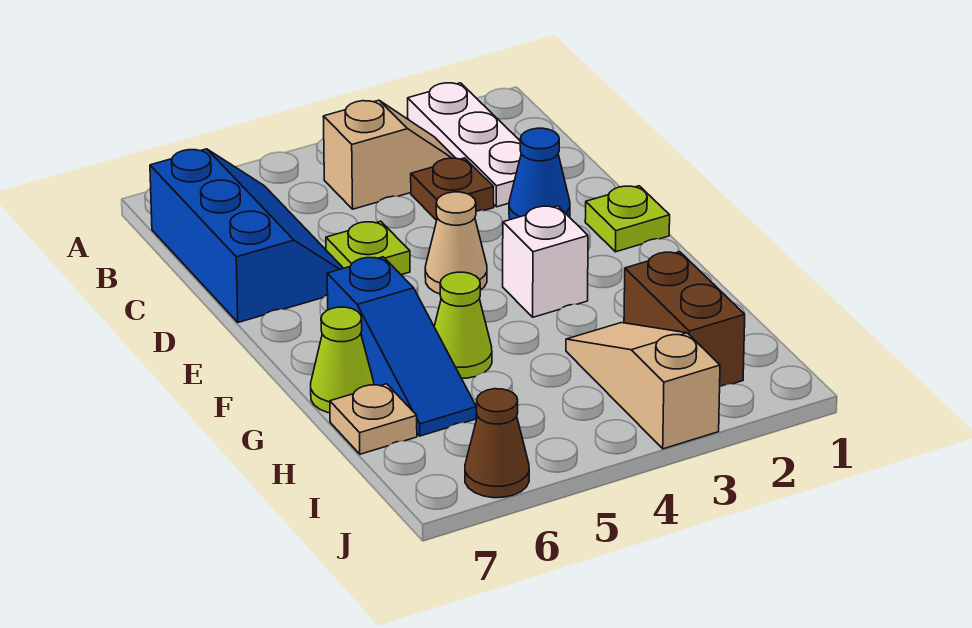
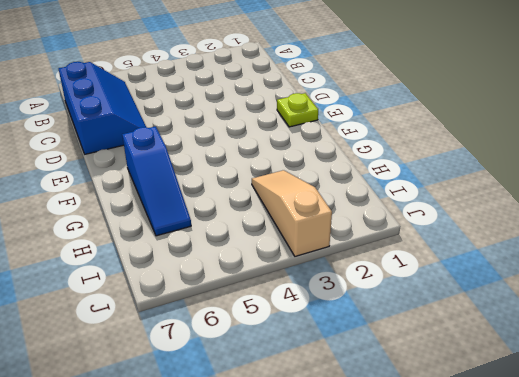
none -> white 1x3 plate [408,83,521,207]
none -> tan 1x2 slope [323,100,455,209]
none -> brown 1x1 plate [411,158,494,220]

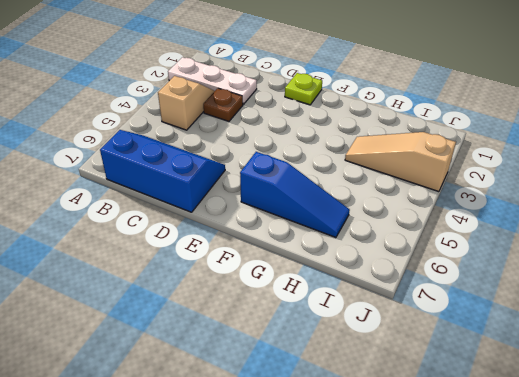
none -> blue 1x1 cone [509,128,570,220]
none -> lime 1x1 plate [326,221,410,275]
none -> tan 1x1 cone [425,192,487,294]

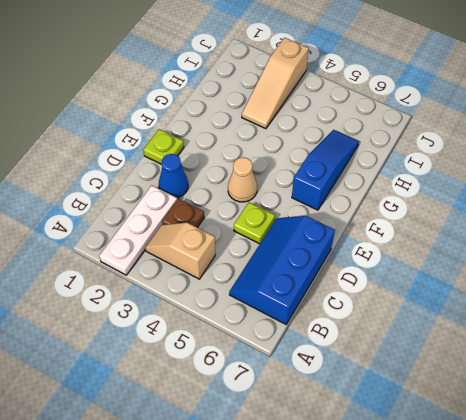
none -> white 1x1 brick [503,206,588,317]
none -> lime 1x1 cone [434,272,492,378]
none -> lime 1x1 cone [311,307,374,413]

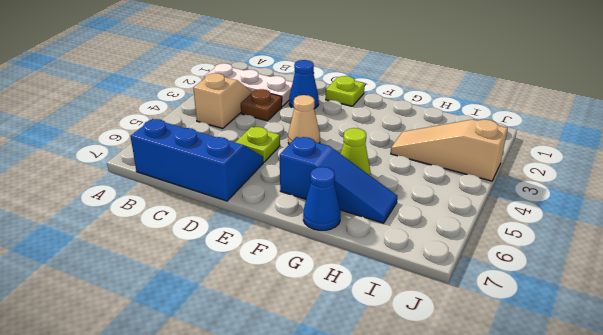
blue 1x1 cone [303,167,341,230] -> lime 1x1 cone [311,307,374,413]
none -> white 1x1 brick [503,206,588,317]
none -> brown 1x2 brick [624,252,745,387]
none -> tan 1x1 plate [330,384,417,454]

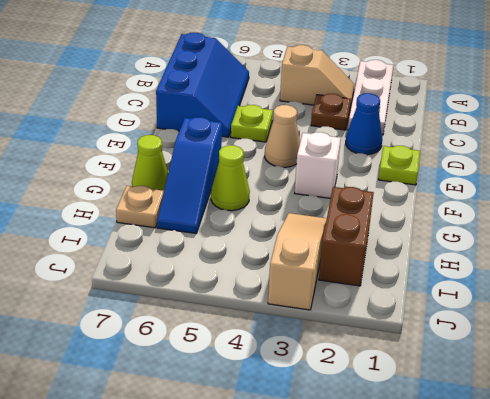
none -> brown 1x1 cone [465,389,529,498]

